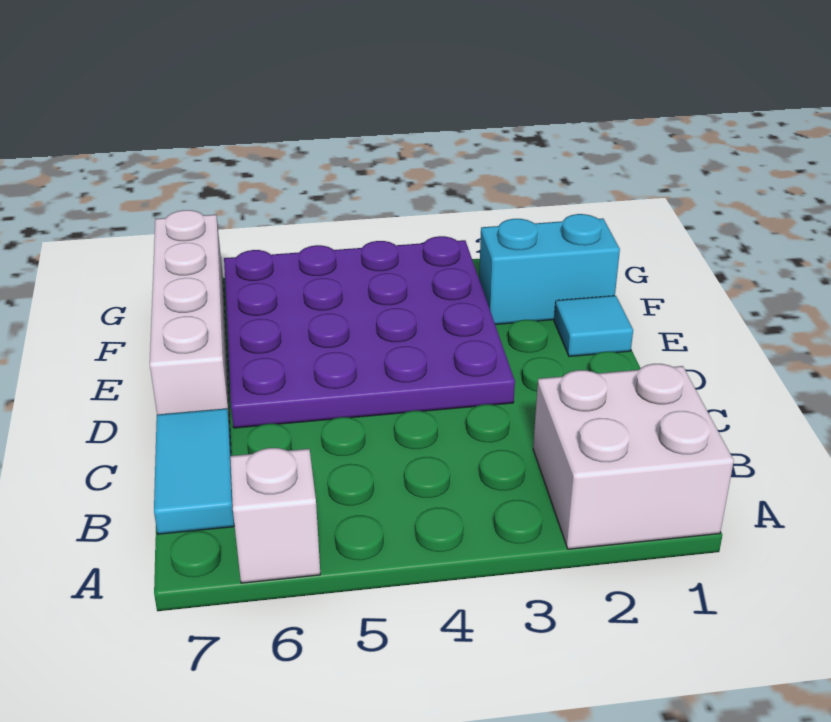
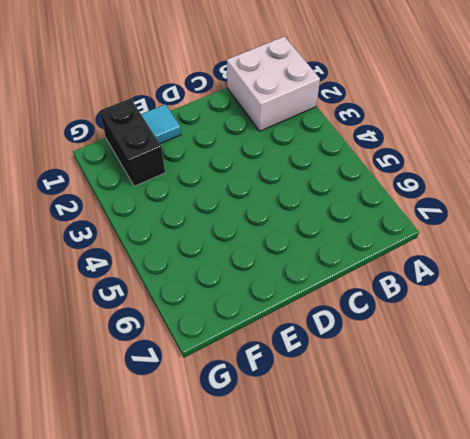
black 1x2 brick [100,98,165,186] -> cyan 1x2 brick [479,214,620,324]
none -> white 1x1 brick [230,448,320,583]
none -> cyan 1x2 tile [154,408,234,534]

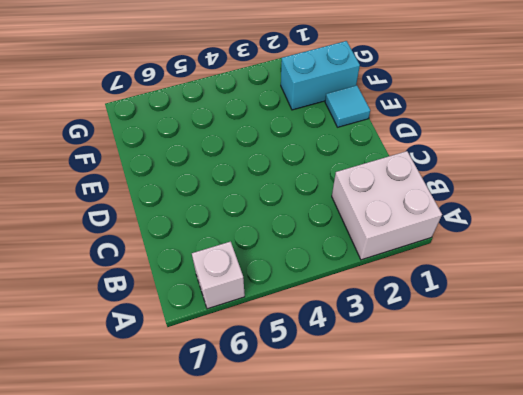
none -> cyan 1x2 tile [154,408,234,534]
none -> purple 4x4 plate [224,236,515,428]

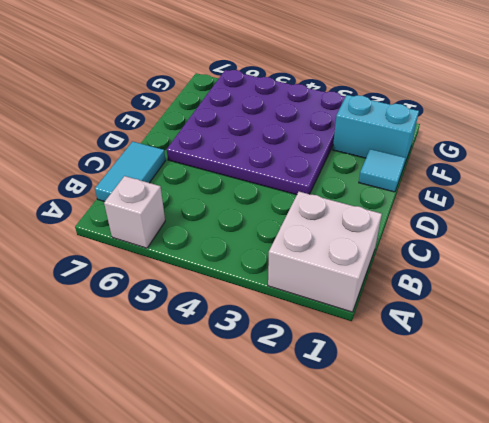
none -> white 1x4 brick [150,210,230,425]

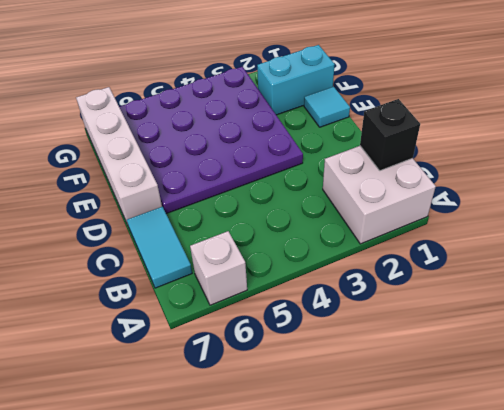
black 1x1 brick [360,99,420,171] -> none

